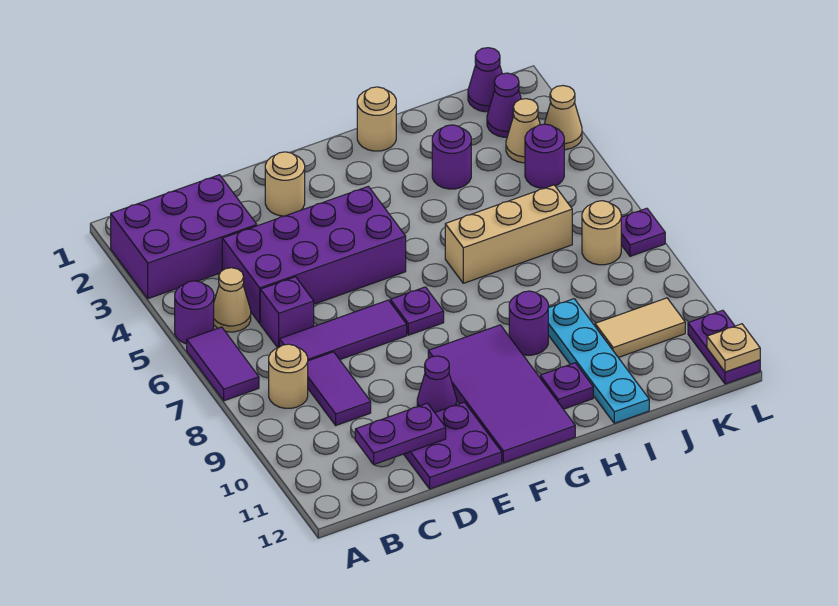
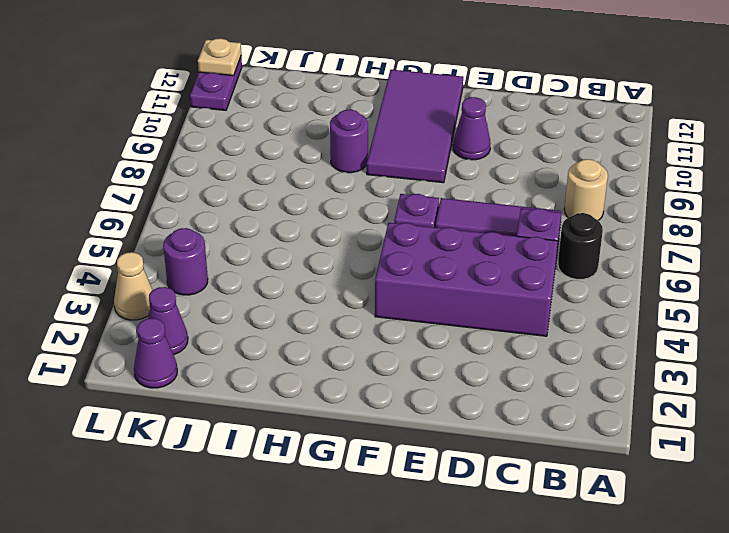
black 1x1 round brick [558,213,603,279] -> none
none -> purple 2x3 brick [111,175,257,299]
none -> purple 1x1 round brick [175,281,214,344]
none -> purple 1x2 tile [187,327,259,401]
none -> tan 1x1 cone [214,268,251,332]

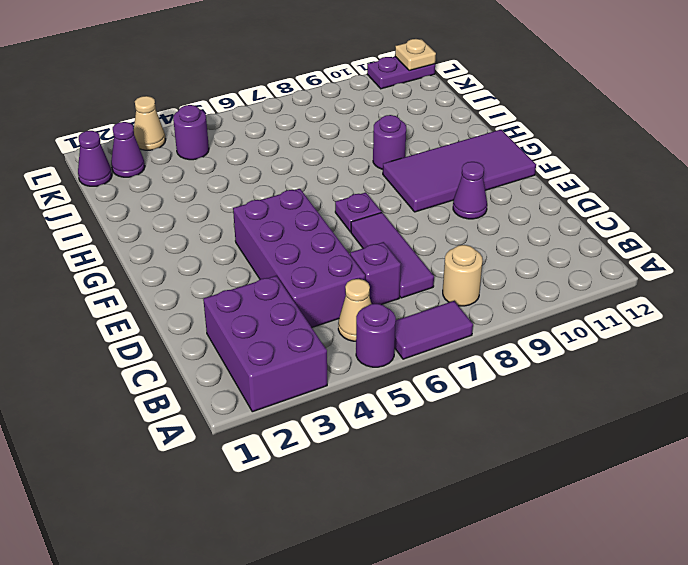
none -> purple 1x2 tile [308,352,371,425]
none -> purple 2x2 plate [404,402,502,489]
none -> tan 1x1 round brick [265,152,305,216]
none -> tan 1x1 round brick [357,87,396,151]

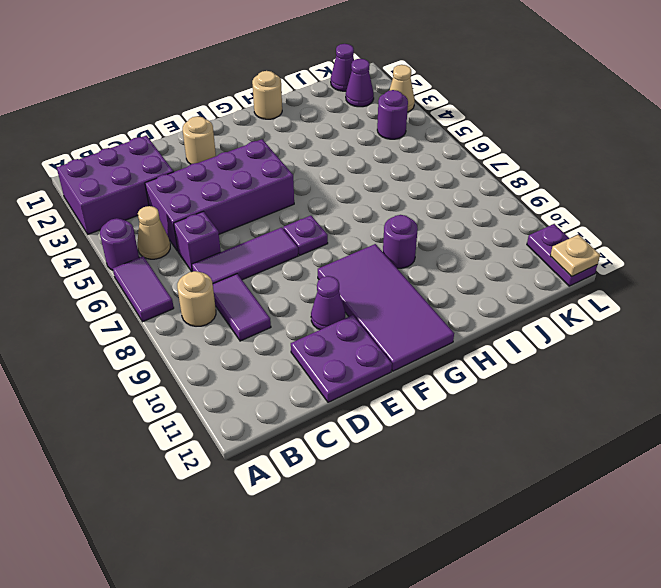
none -> tan 1x3 brick [445,185,572,283]
none -> purple 1x1 plate [540,363,593,409]
none -> purple 1x1 round brick [432,125,471,189]
none -> cyan 1x4 plate [548,299,649,423]

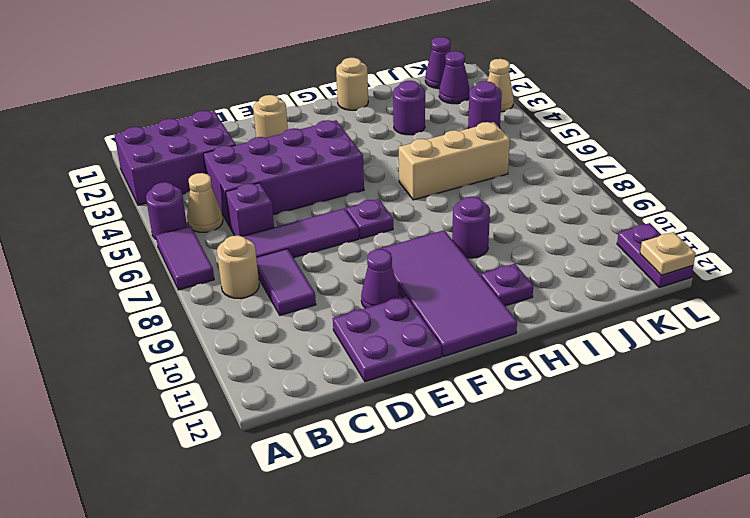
none -> cyan 1x4 plate [548,299,649,423]
none -> tan 1x2 tile [595,298,685,357]
none -> tan 1x1 cone [506,99,540,163]
none -> tan 1x1 round brick [582,201,621,265]

